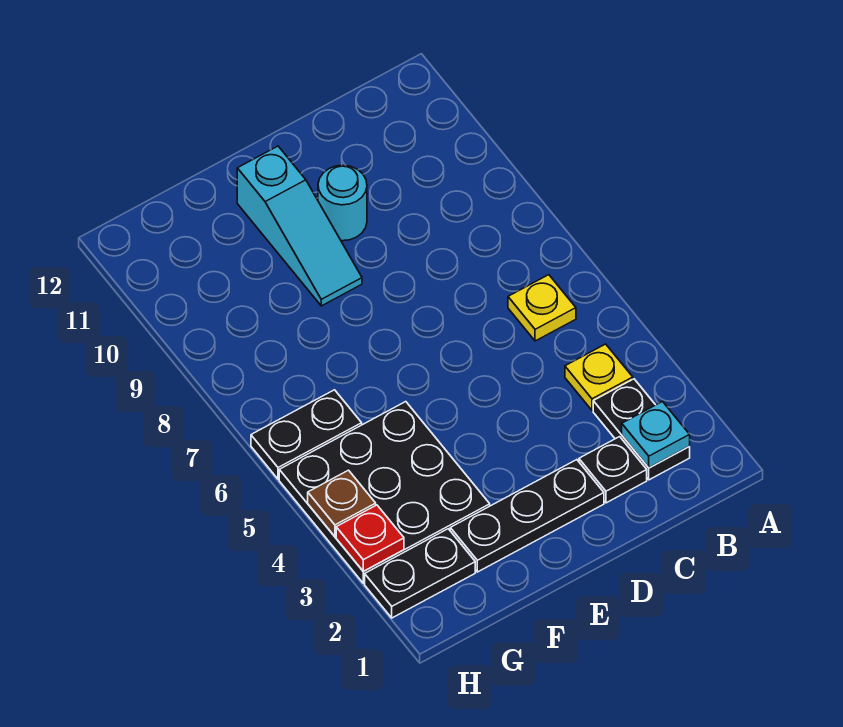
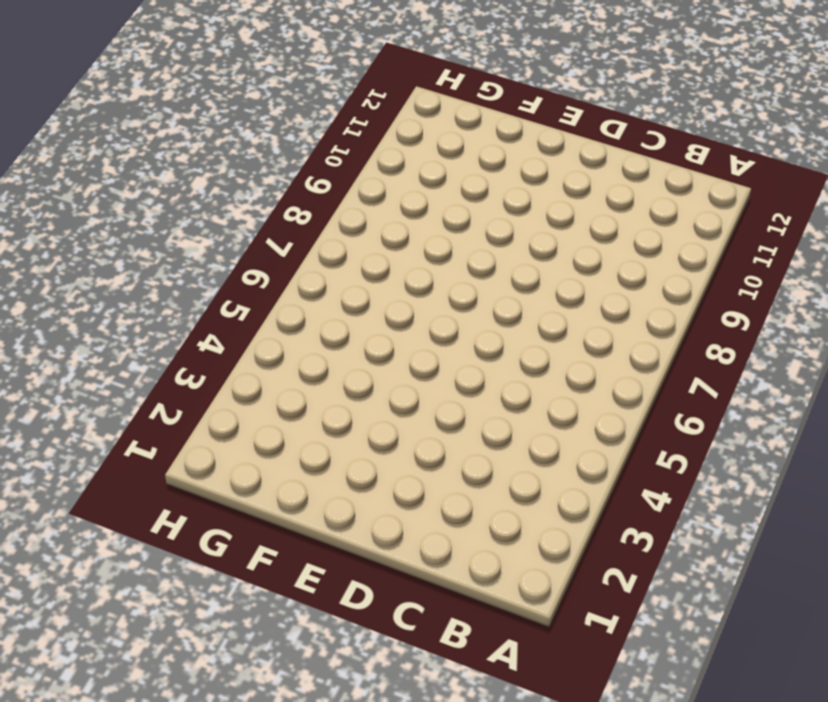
none -> black 1x2 plate [593,379,690,480]
none -> yellow 1x1 plate [565,344,633,410]
none -> yellow 1x1 plate [508,275,576,341]

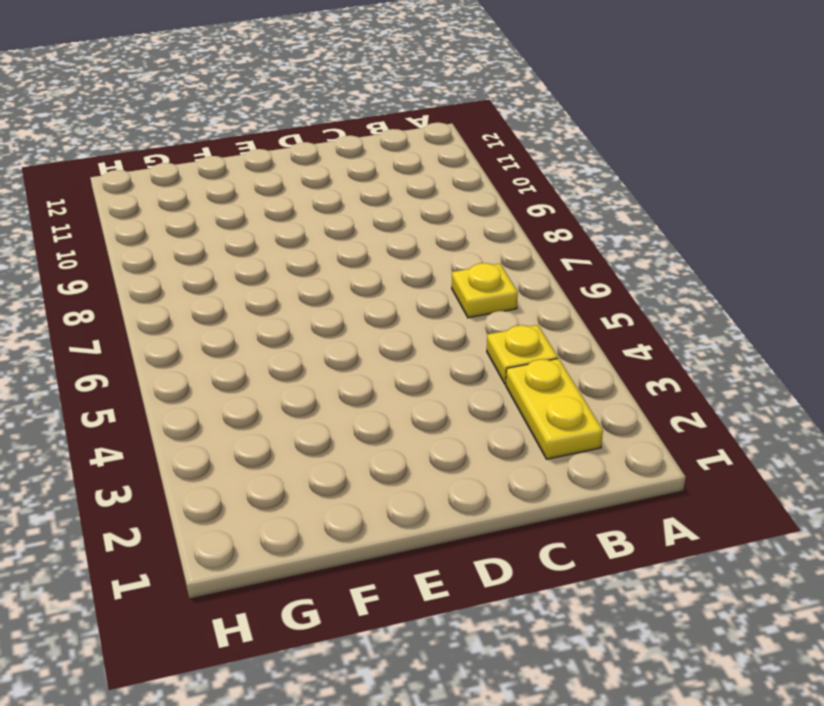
yellow 1x2 plate [506,358,603,459] -> black 1x2 plate [593,379,690,480]
none -> black 1x1 plate [579,437,647,503]
none -> black 1x3 plate [450,460,604,572]
none -> cyan 1x1 round brick [318,165,367,241]

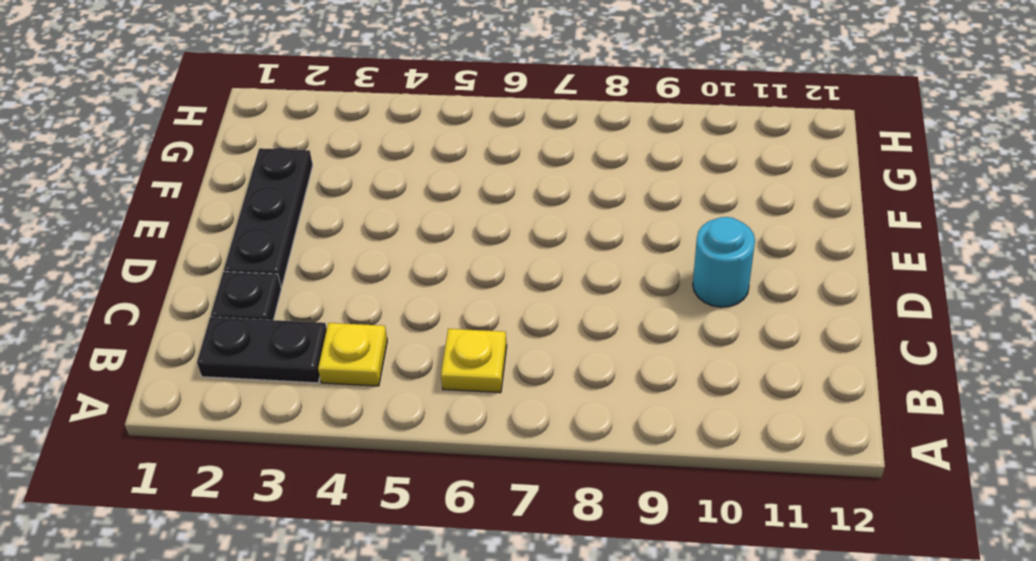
none -> cyan 1x3 slope [237,146,362,306]
none -> black 3x3 plate [279,402,490,583]
none -> black 1x2 plate [365,529,475,618]

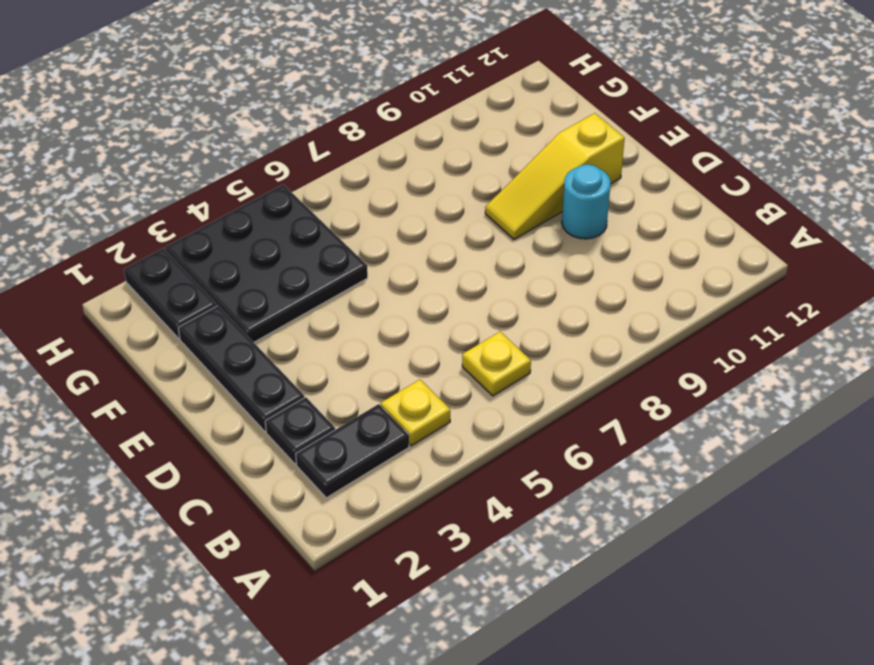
yellow 1x3 slope [485,113,625,239] -> cyan 1x3 slope [237,146,362,306]
none -> black 1x2 plate [251,390,362,479]
none -> cyan 1x1 plate [622,402,690,468]
none -> red 1x1 plate [336,505,404,571]

